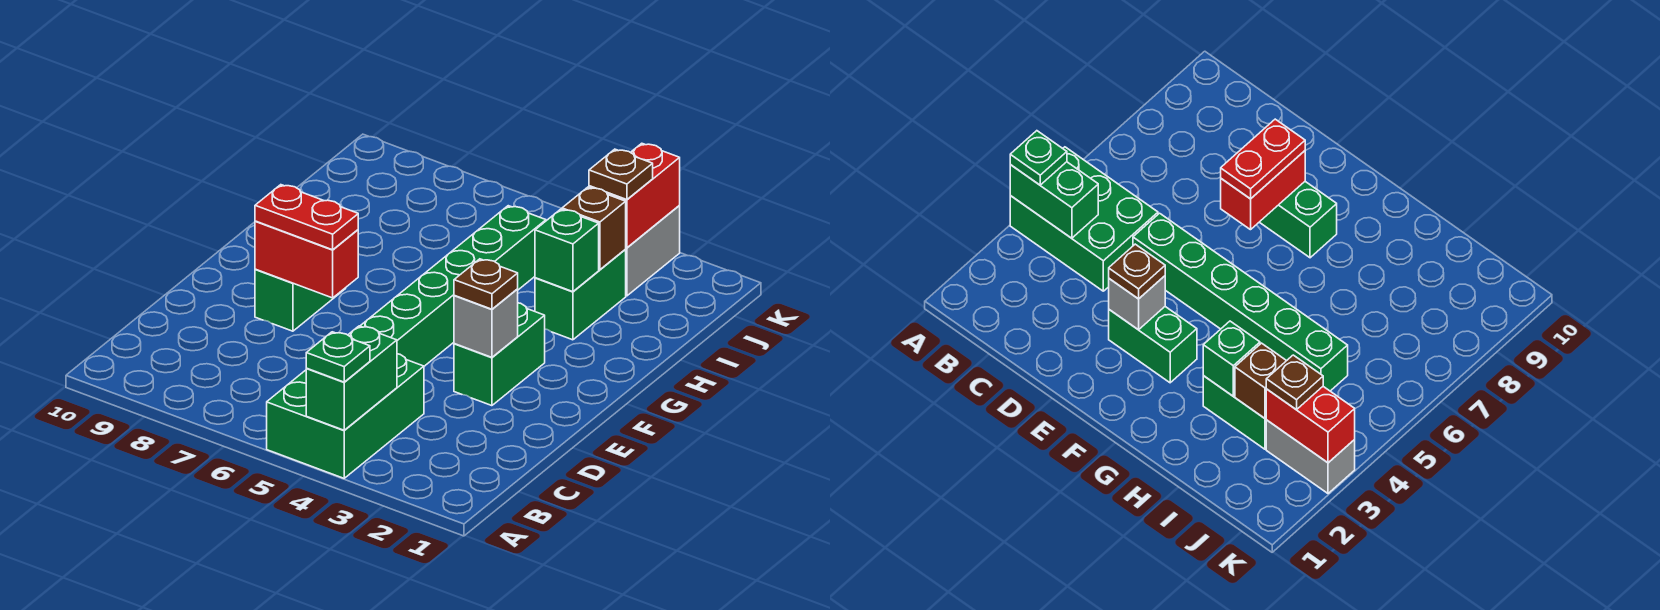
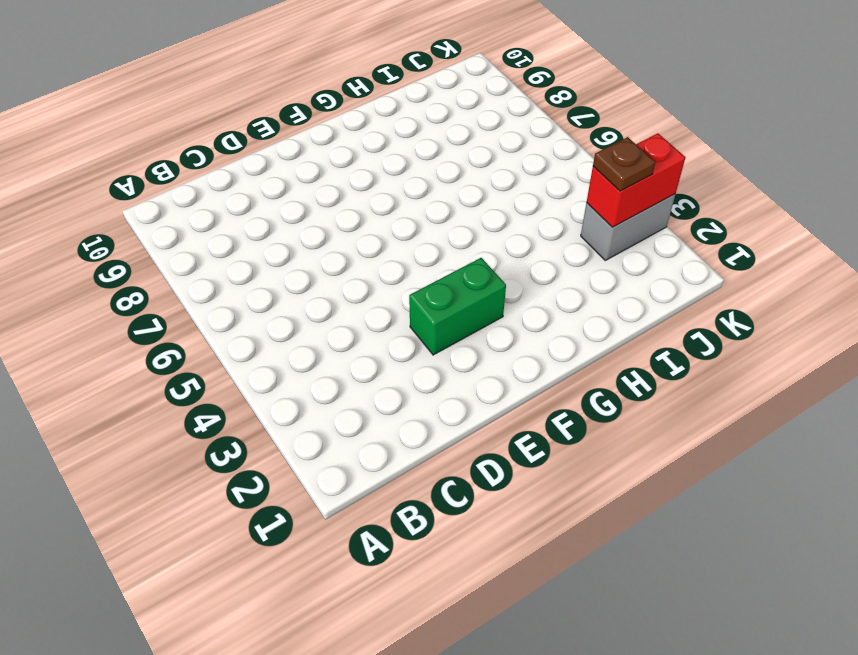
none -> green 2x3 brick [267,354,424,478]
none -> green 1x6 brick [361,206,546,366]
none -> green 1x2 brick [255,269,346,331]

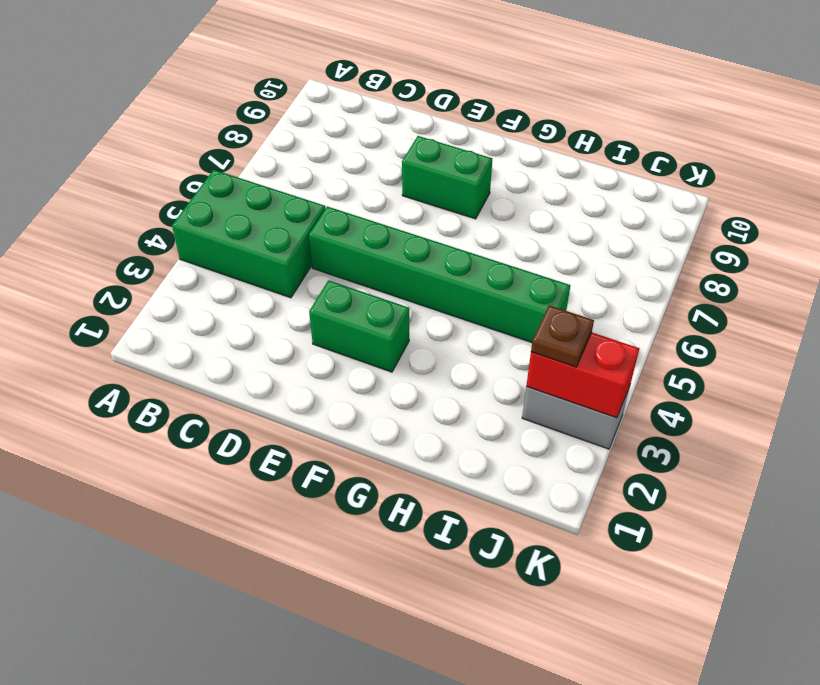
none -> green 1x2 brick [535,250,626,340]
none -> green 1x2 brick [306,326,397,430]
none -> grey 1x1 brick [454,289,518,357]

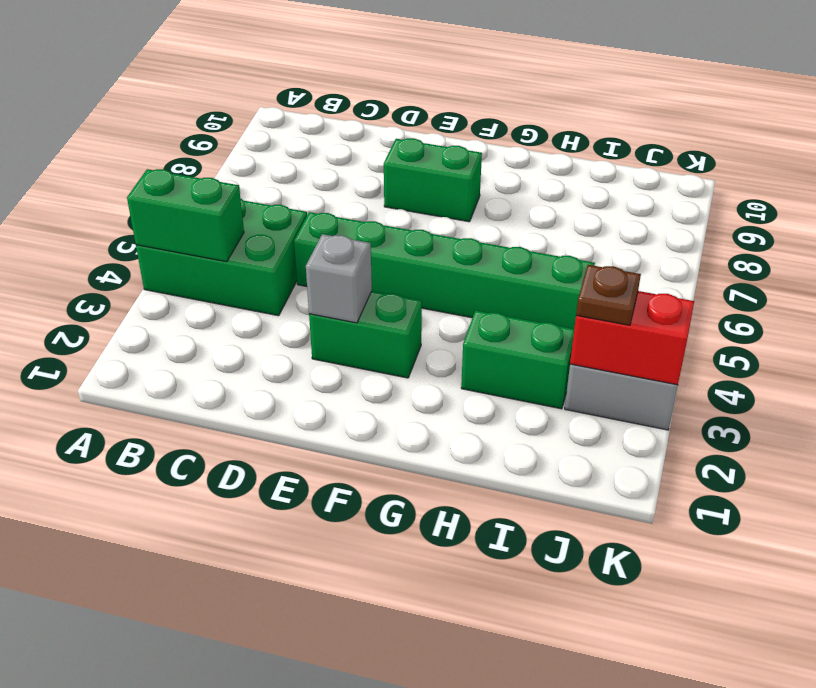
none -> red 1x2 brick [255,221,358,298]
none -> green 1x1 brick [535,209,599,292]
none -> brown 1x1 brick [562,187,626,270]

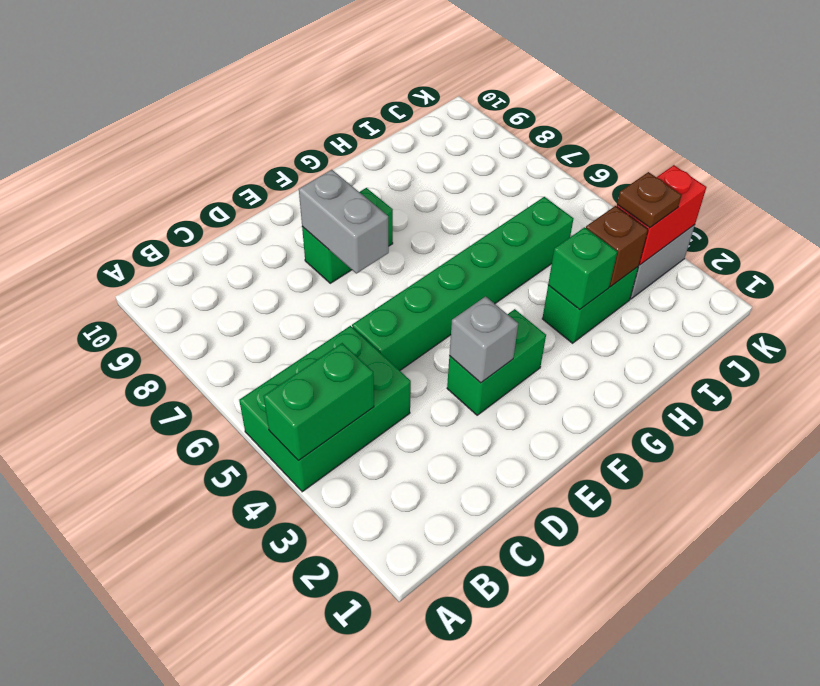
grey 1x2 brick [299,170,389,273] -> red 1x2 brick [255,221,358,298]
none -> green 1x1 plate [306,332,370,382]
none -> brown 1x1 plate [454,259,518,309]
none -> red 1x2 plate [255,185,358,250]

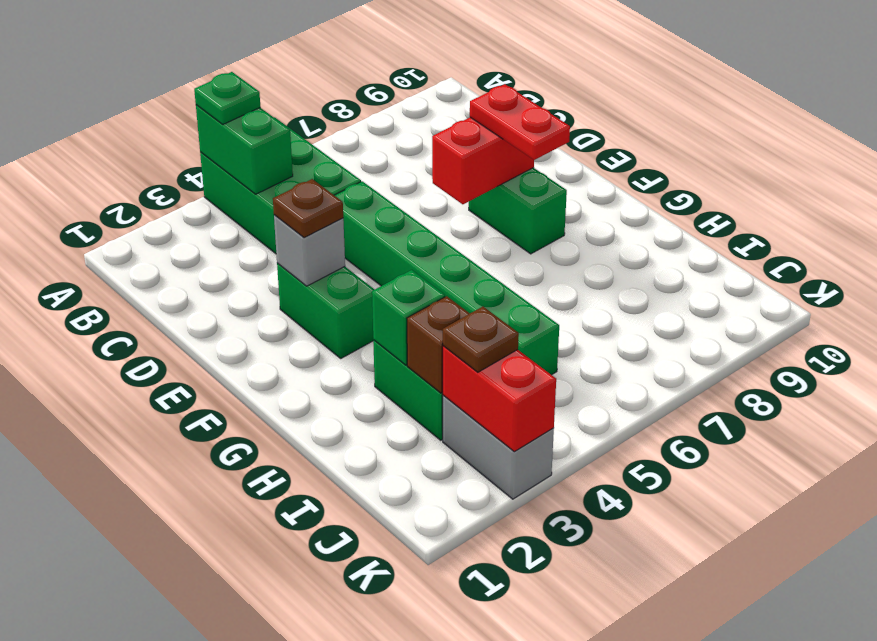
red 1x2 plate [470,84,570,160] -> red 1x2 plate turned to [255,185,358,250]

